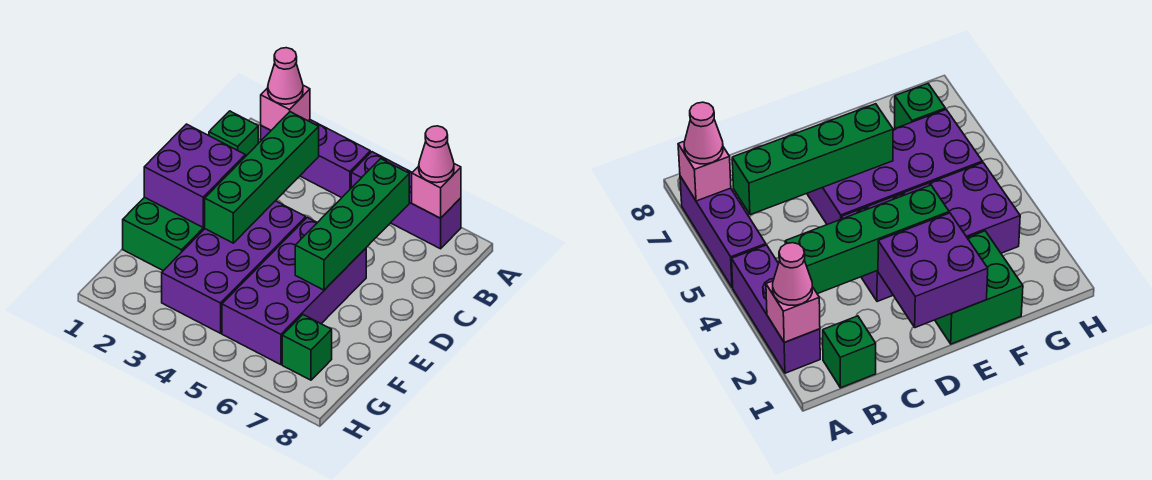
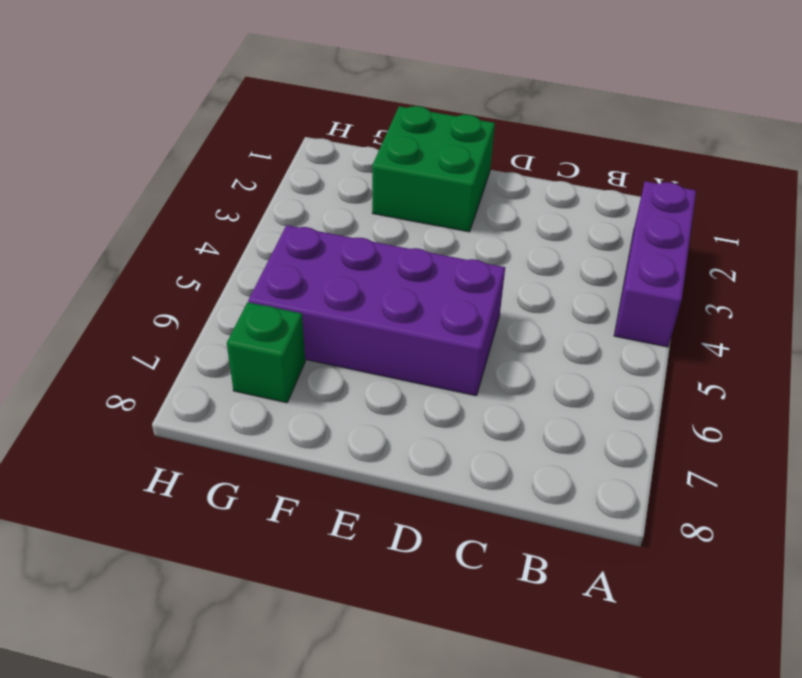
none -> purple 1x3 brick [351,152,461,249]
none -> green 1x1 brick [209,111,258,157]
none -> purple 2x4 brick [162,201,306,333]

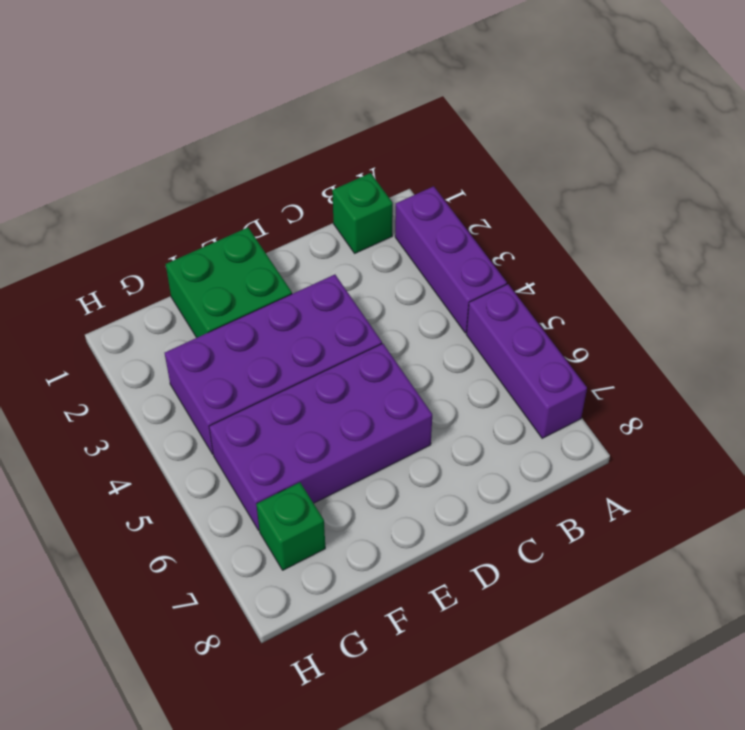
none -> pink 1x1 brick [261,85,310,130]
none -> pink 1x1 brick [412,164,461,218]
none -> green 1x4 brick [204,112,319,243]

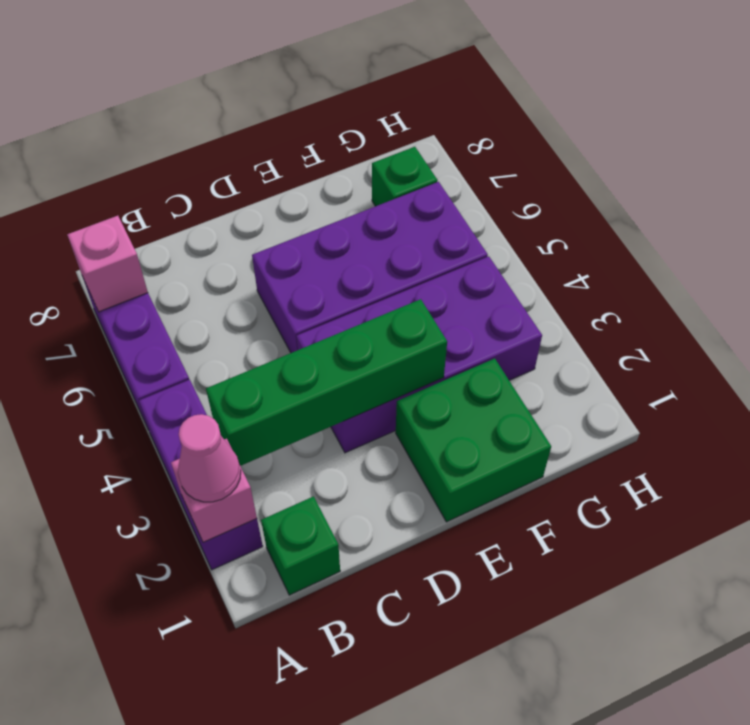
none -> green 1x4 brick [295,159,409,290]
none -> purple 2x2 brick [144,124,245,227]
none -> pink 1x1 cone [419,126,454,183]

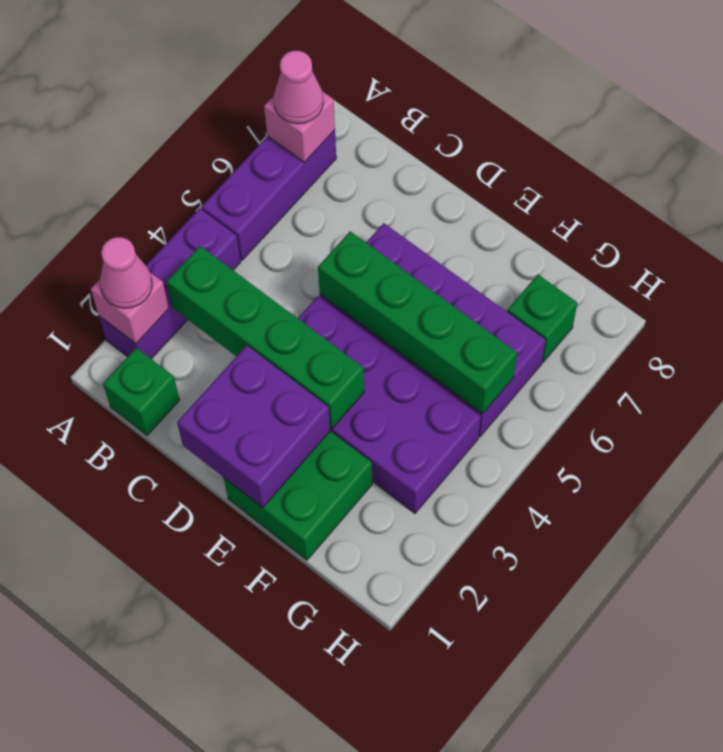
green 1x4 brick [318,231,517,414] -> green 1x4 brick moved to [295,159,409,290]

